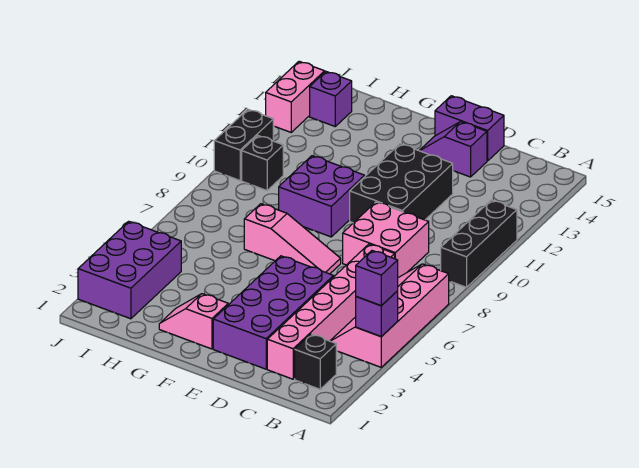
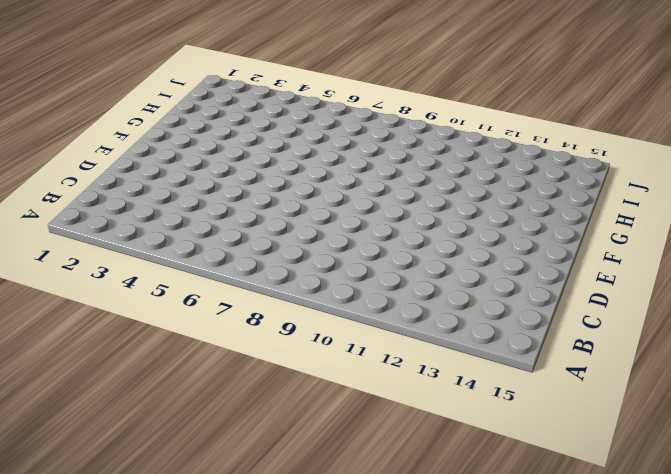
none -> pink 2x4 slope [330,264,449,367]
none -> black 1x3 brick [441,200,517,287]
none -> black 1x1 brick [295,334,336,389]

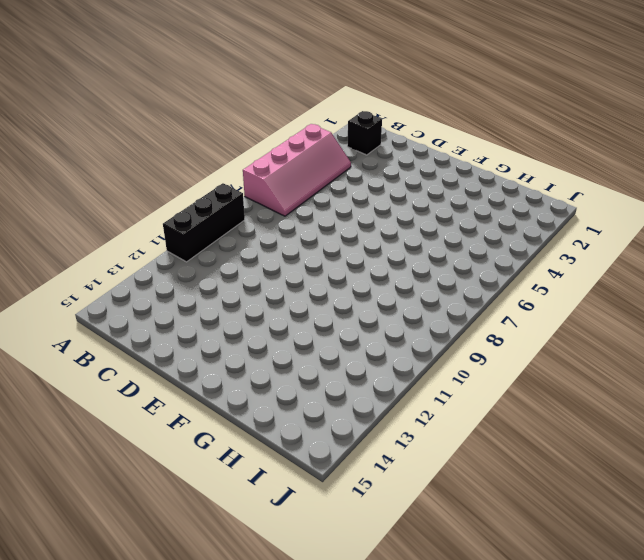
none -> pink 1x6 brick [267,244,395,379]
none -> pink 2x2 brick [343,202,429,277]
none -> purple 2x4 brick [213,256,334,369]

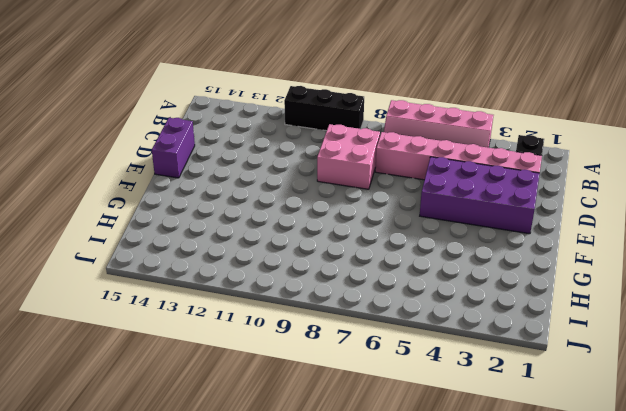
none -> black 2x3 brick [350,144,453,223]
none -> purple 1x2 slope [419,122,487,177]
none -> pink 1x3 slope [244,204,341,274]

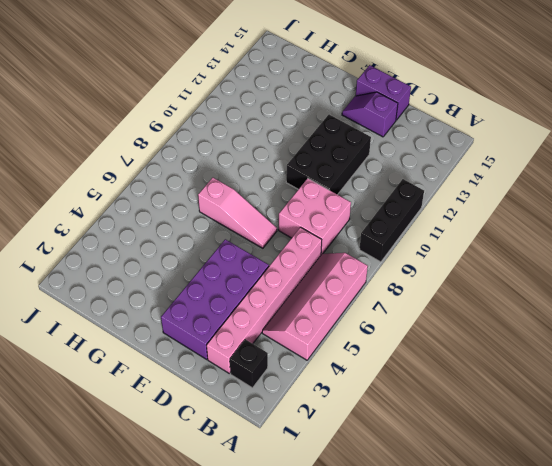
none -> pink 1x2 slope [159,294,228,349]
none -> purple 2x2 brick [279,156,365,237]
none -> purple 2x3 brick [78,221,181,319]

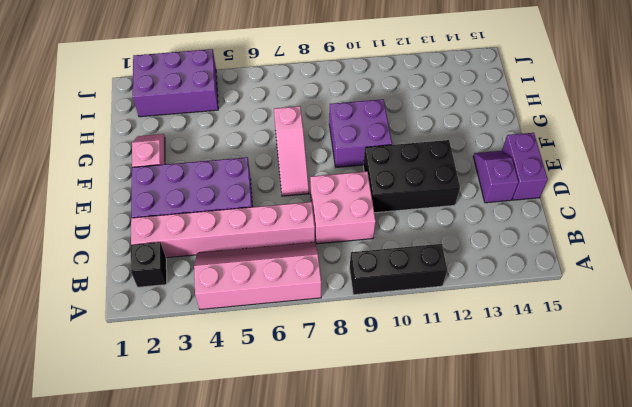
none -> black 1x1 brick [242,136,283,191]
none -> purple 1x1 brick [310,72,352,126]
none -> black 1x2 brick [214,109,273,180]

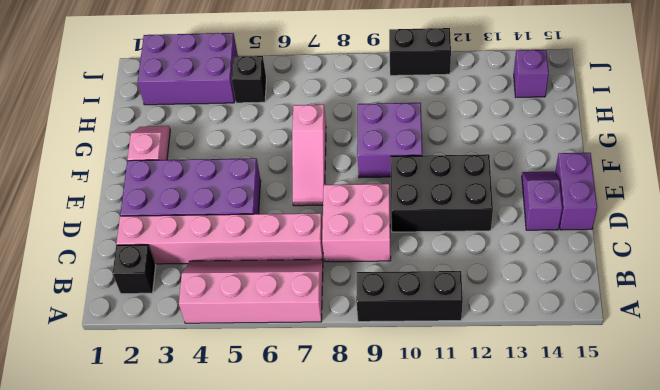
black 1x1 brick [232,56,266,103] -> black 1x1 brick moved to [242,136,283,191]
none -> pink 1x2 brick [266,61,325,132]
none -> purple 1x1 brick [356,291,398,337]
none -> purple 1x1 brick [356,251,398,306]

